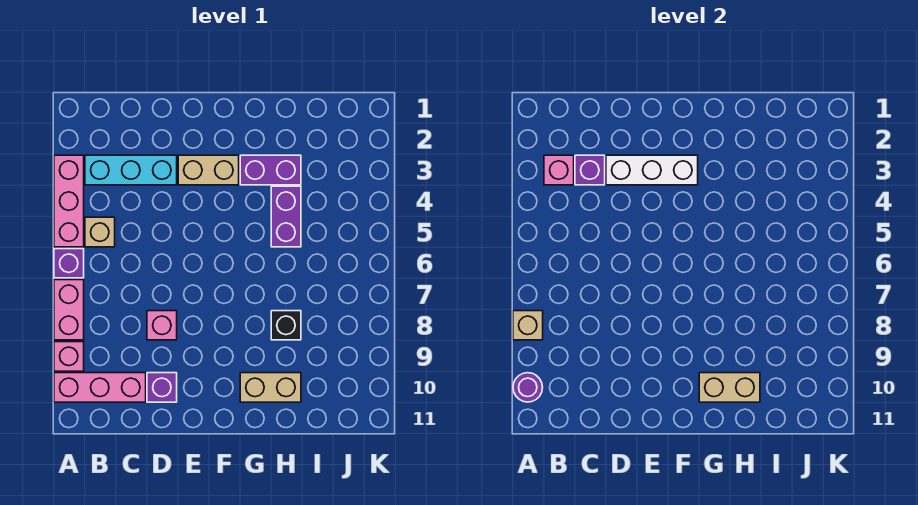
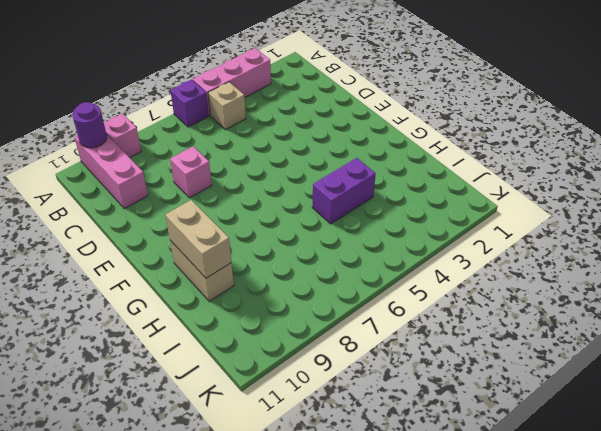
none -> pink 1x2 brick [54,280,84,340]
none -> cyan 1x3 brick [85,155,177,185]
none -> purple 1x1 brick [147,373,177,402]

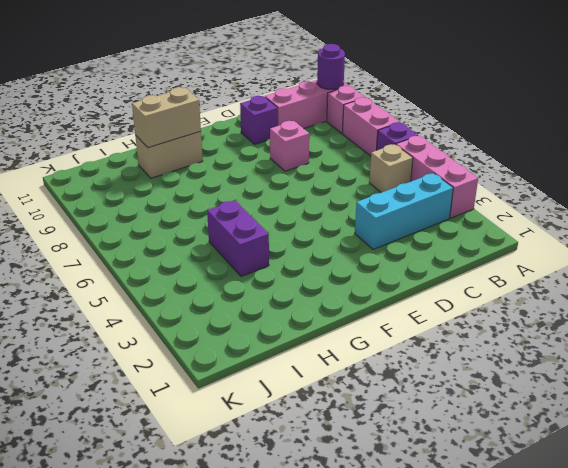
none -> tan 1x2 brick [178,155,239,185]
none -> purple 1x2 brick [240,155,301,185]
none -> black 1x1 brick [271,311,301,340]

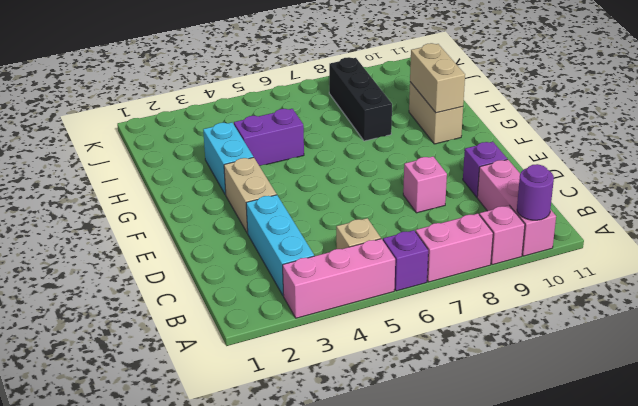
cyan 1x2 brick [203,123,253,195] -> purple 1x2 brick [240,155,301,185]
black 1x3 brick [329,57,392,141] -> black 1x1 brick [271,311,301,340]
none -> tan 1x1 brick [513,311,543,340]
none -> pink 1x1 brick [544,155,574,185]
none -> purple 1x1 brick [575,155,605,185]

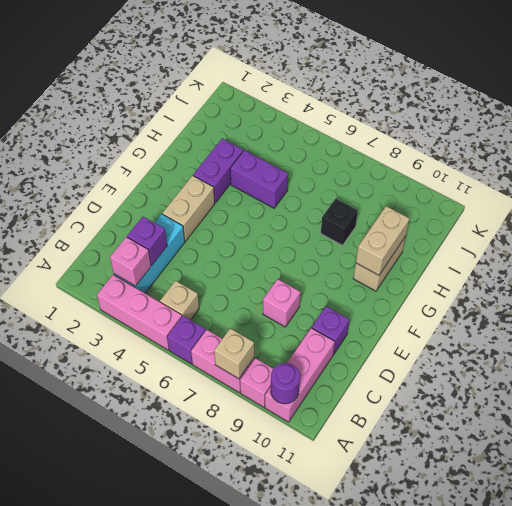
none -> white 1x3 brick [606,155,698,185]

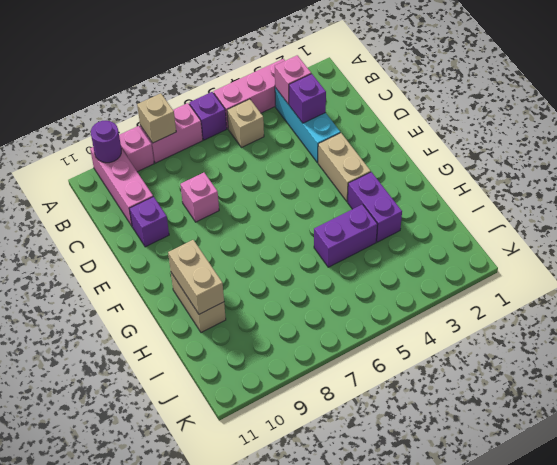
none -> black 1x1 brick [271,311,301,340]
none -> white 1x3 brick [606,155,698,185]

